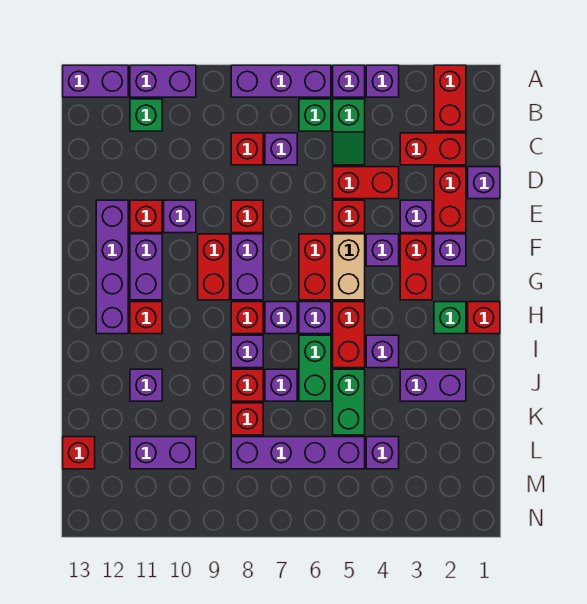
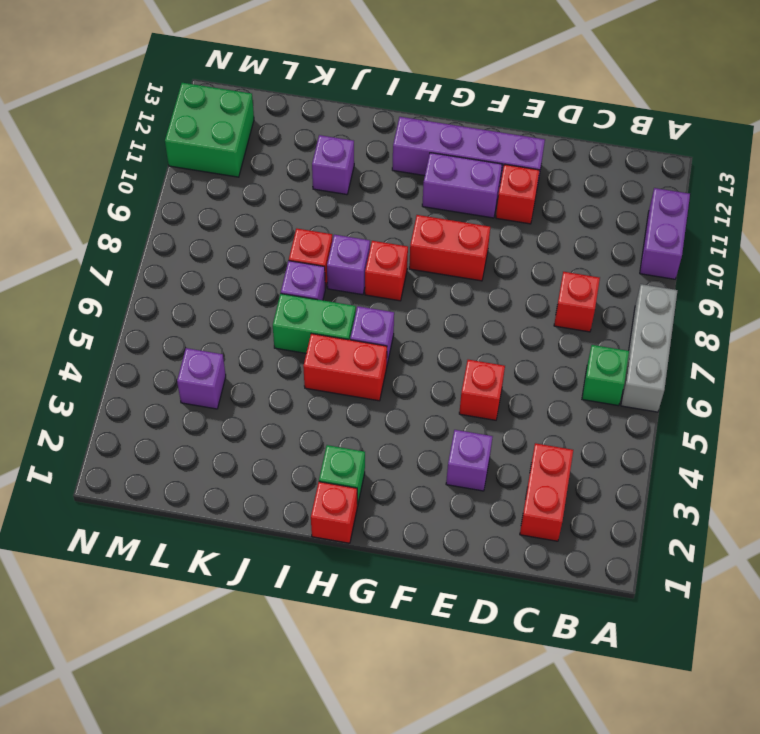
grey 1x3 brick [621,284,678,412] -> purple 1x3 brick [231,65,331,97]
green 2x2 brick [165,83,254,177] -> none
none -> red 1x2 brick [434,65,466,131]
none -> purple 1x1 brick [366,65,399,97]
none -> purple 1x1 brick [333,65,365,97]
none -> purple 1x2 brick [63,65,128,97]

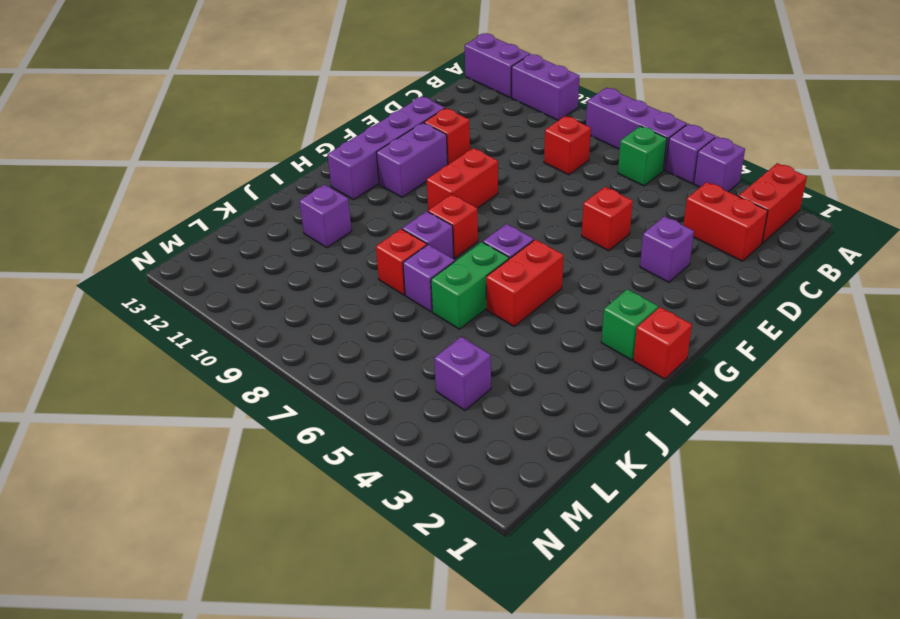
none -> green 1x2 slope [333,99,365,165]
none -> green 1x1 brick [130,99,162,131]
none -> purple 1x1 brick [265,133,297,165]
none -> purple 1x1 brick [468,167,500,199]

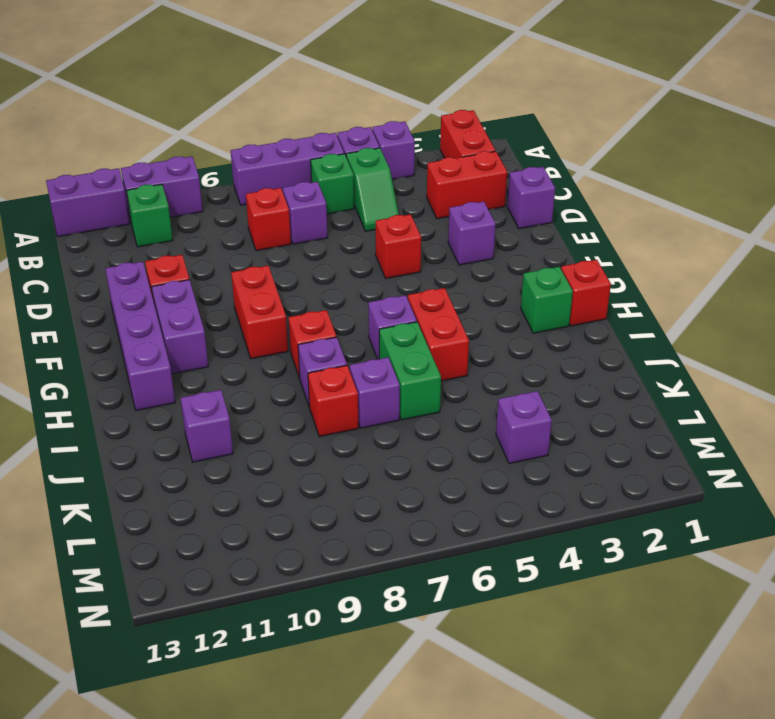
none -> red 1x2 brick [434,167,466,233]
none -> red 1x2 brick [333,167,399,199]
none -> red 1x1 brick [231,200,263,233]
none -> purple 1x1 brick [164,200,196,233]

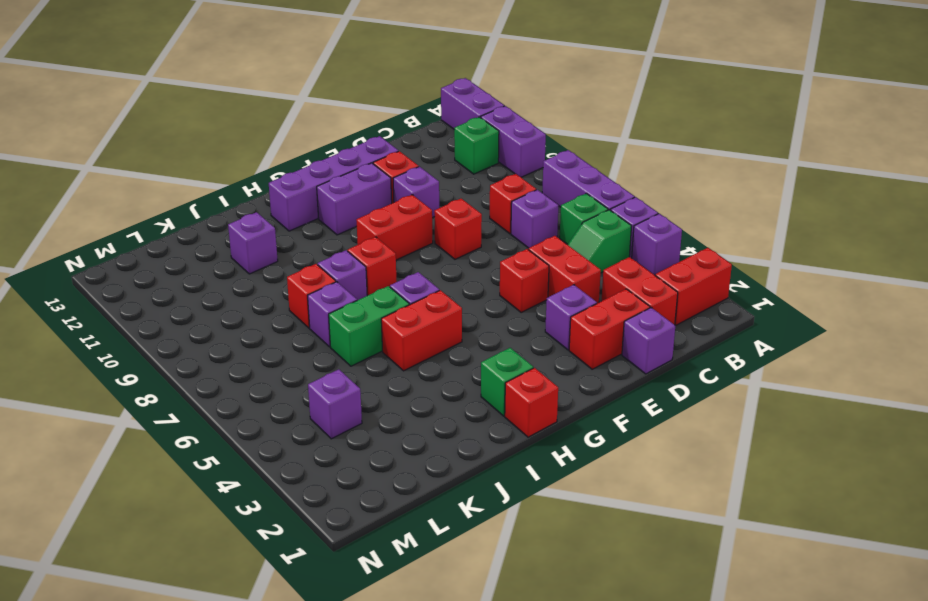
none -> purple 1x1 brick [434,234,466,266]
none -> red 1x2 brick [400,234,432,300]
none -> purple 1x1 brick [366,234,399,266]
none -> tan 1x2 brick [333,234,365,300]

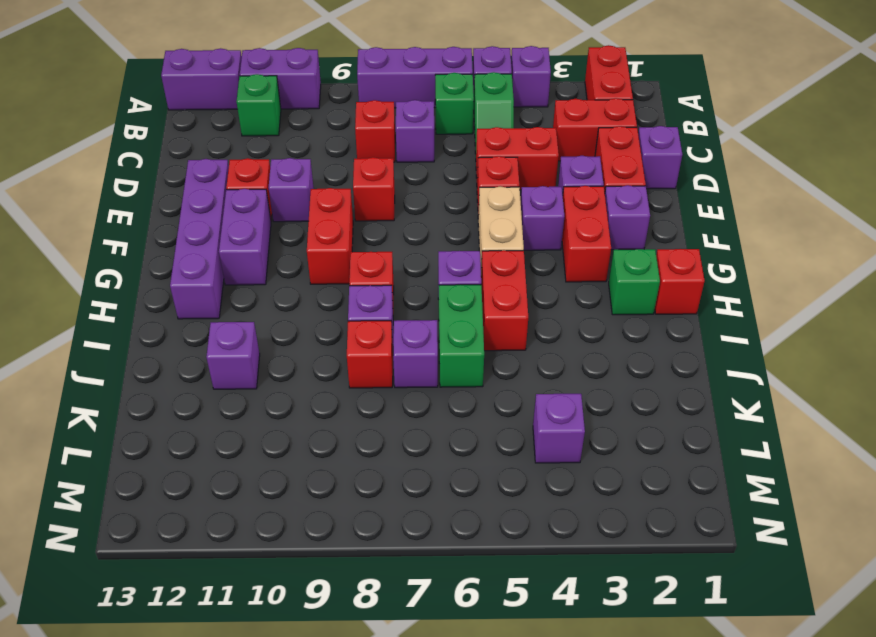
none -> red 1x2 brick [299,234,331,300]
none -> purple 1x2 brick [231,234,263,300]
none -> purple 1x1 brick [265,302,297,334]
none -> red 1x1 brick [130,302,162,334]

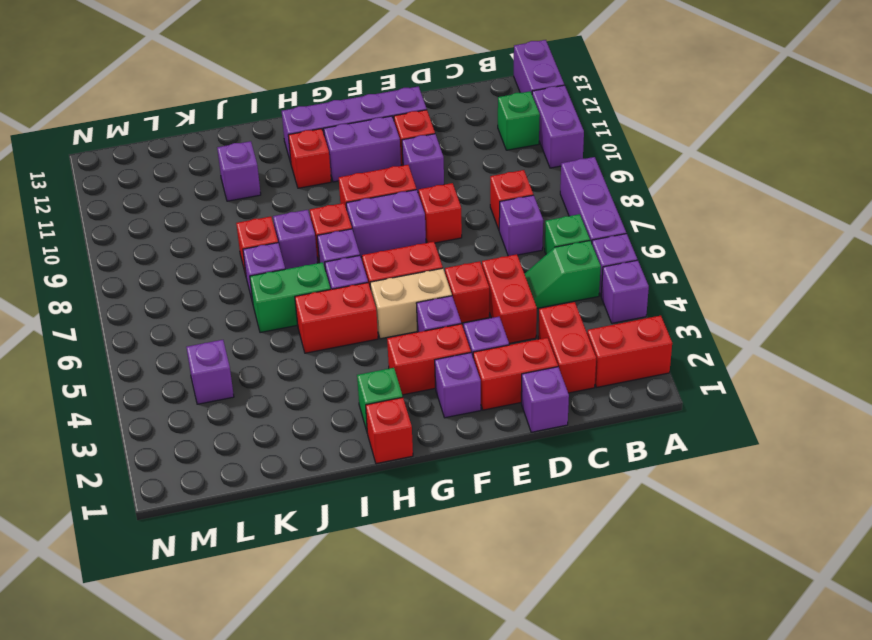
none -> purple 1x1 brick [366,335,399,368]
none -> purple 1x2 brick [400,369,466,401]
none -> green 1x2 brick [333,369,365,435]
none -> red 1x1 brick [231,403,263,435]

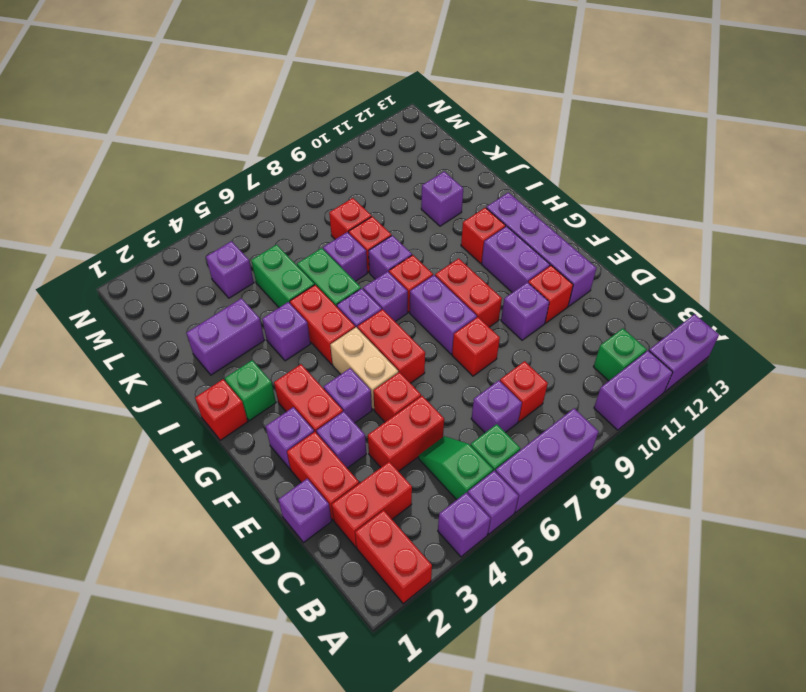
none -> purple 1x4 brick [231,437,365,469]
none -> purple 1x2 brick [130,437,196,469]
none -> red 1x1 brick [63,437,95,469]

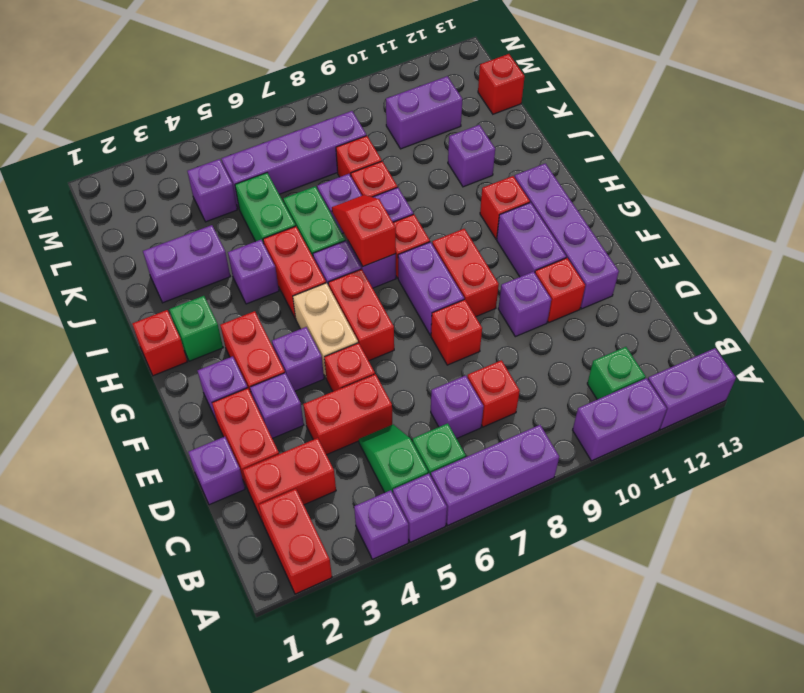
red 1x2 slope [332,195,396,266] -> none

